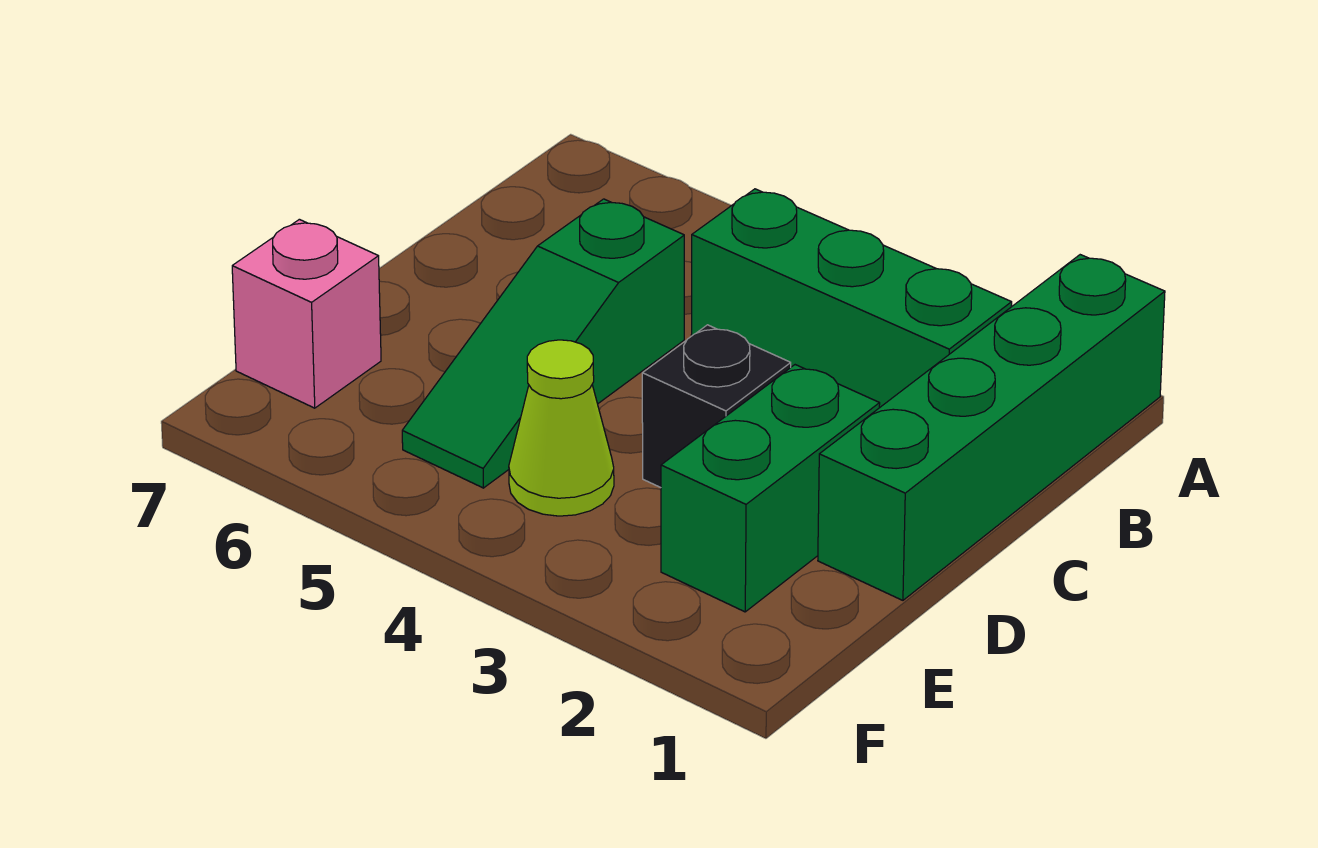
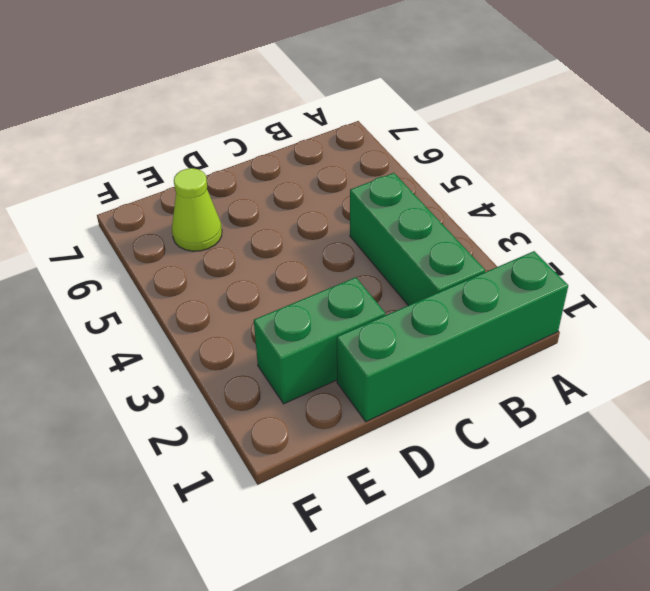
lime 1x1 cone [172,168,222,251] -> lime 1x1 cone moved to [509,340,614,516]
none -> green 1x3 slope [402,199,684,488]
none -> black 1x1 brick [642,325,791,488]

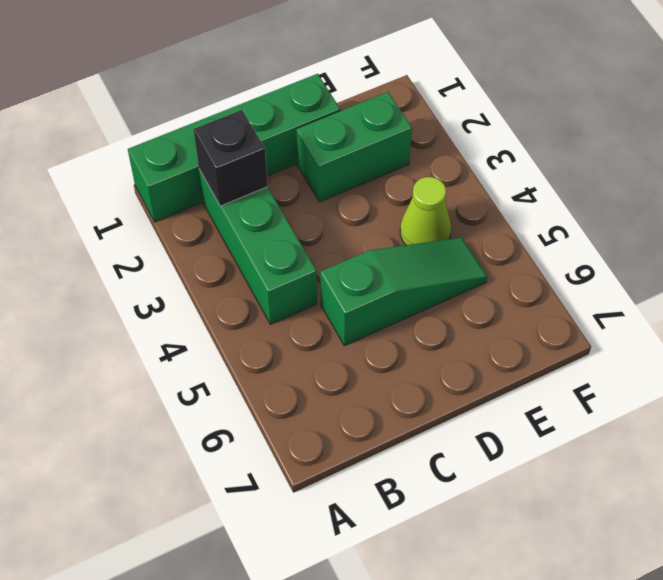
black 1x1 brick [193,110,268,206] -> black 1x1 brick moved to [642,325,791,488]
none -> pink 1x1 brick [232,219,381,408]

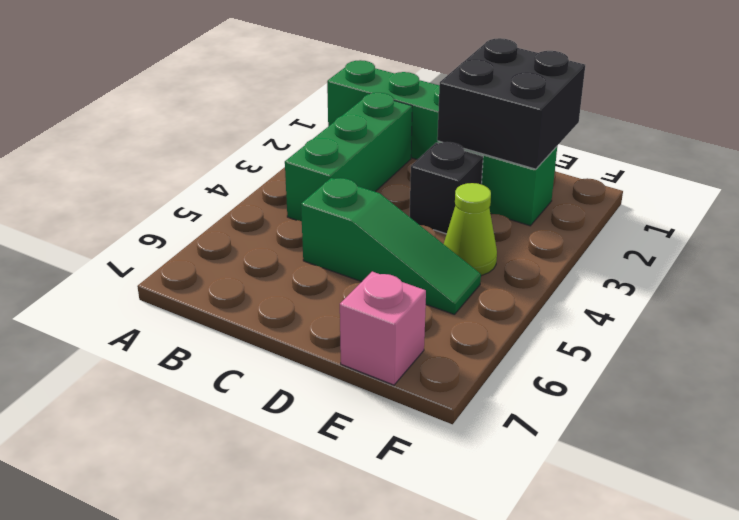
black 2x2 brick [437,38,585,169] -> none

